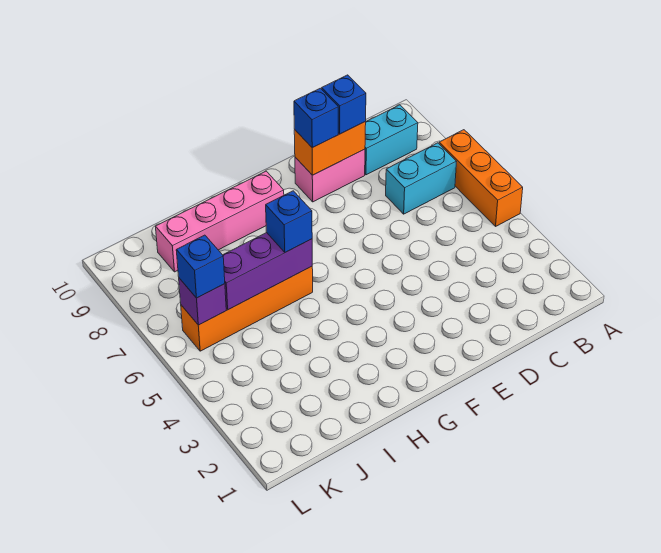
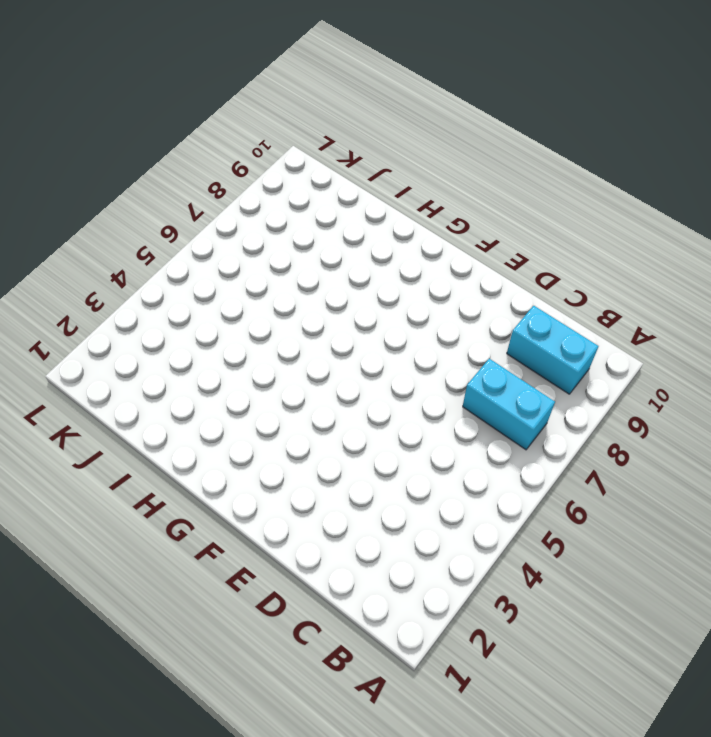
none -> orange 1x3 brick [439,130,523,226]
none -> pink 1x2 brick [295,149,365,202]
none -> pink 1x4 brick [155,171,284,272]

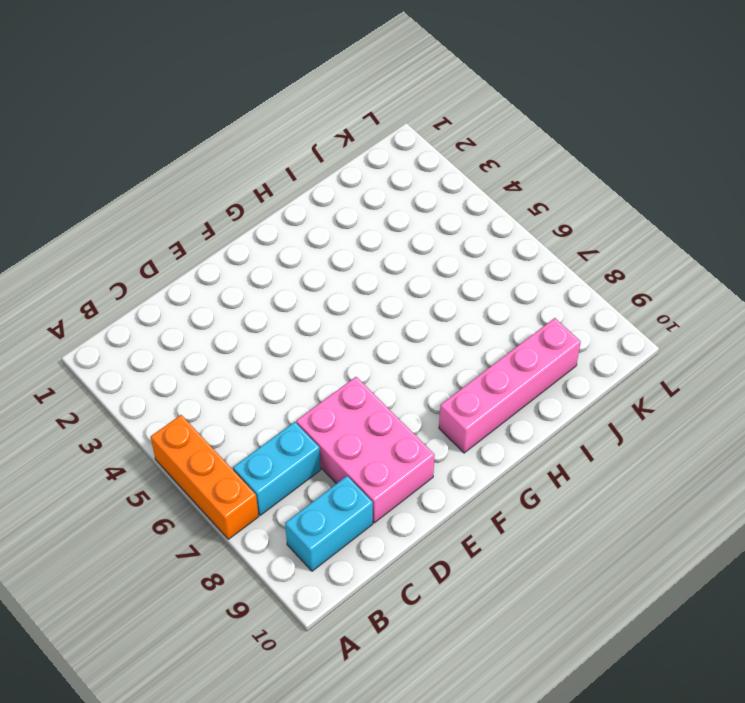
pink 2x3 brick [296,377,435,523] -> pink 1x2 brick [295,149,365,202]
none -> orange 1x4 brick [181,266,313,351]
none -> orange 1x2 brick [294,122,366,175]
none -> purple 1x3 brick [223,233,312,310]

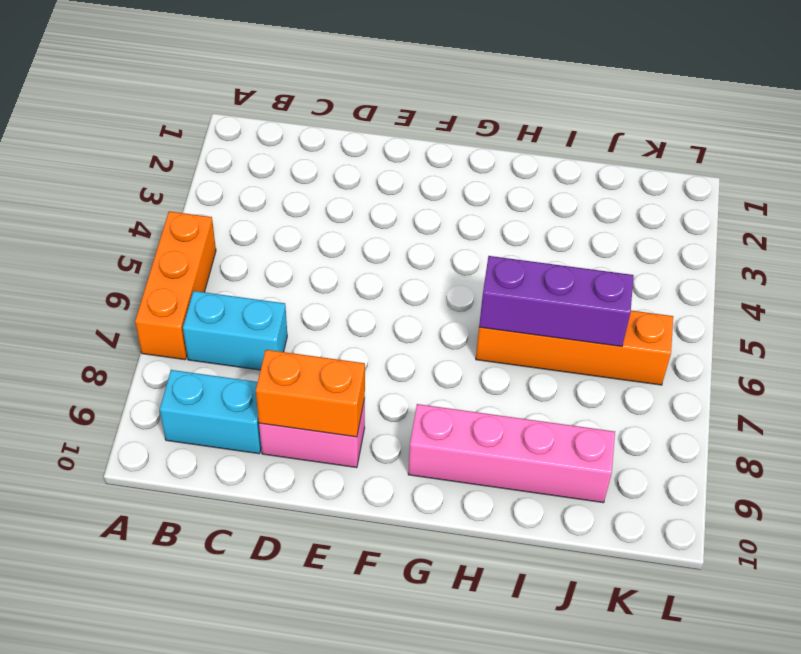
none -> purple 1x1 brick [179,278,226,325]
none -> blue 1x1 brick [322,75,366,134]
none -> blue 1x1 brick [294,88,338,148]

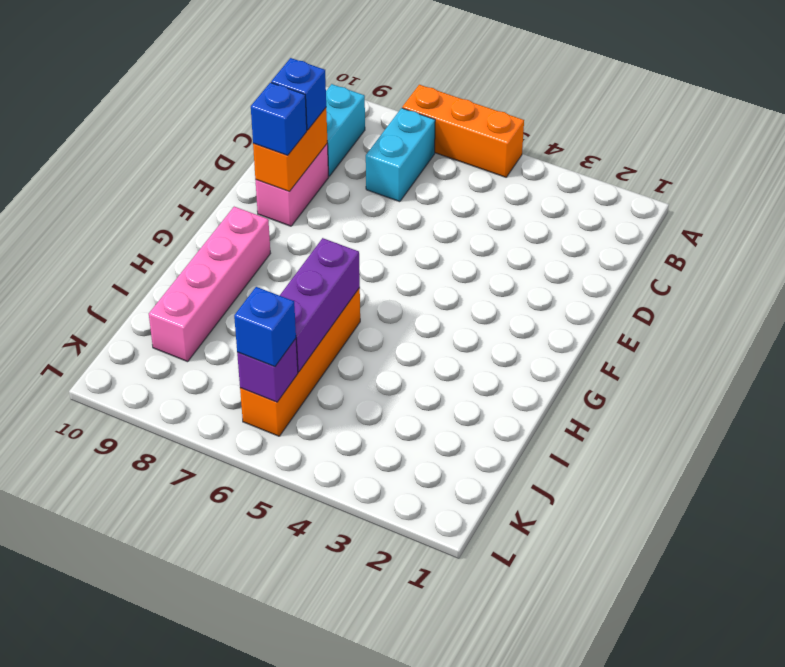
none -> blue 1x1 brick [266,191,312,252]

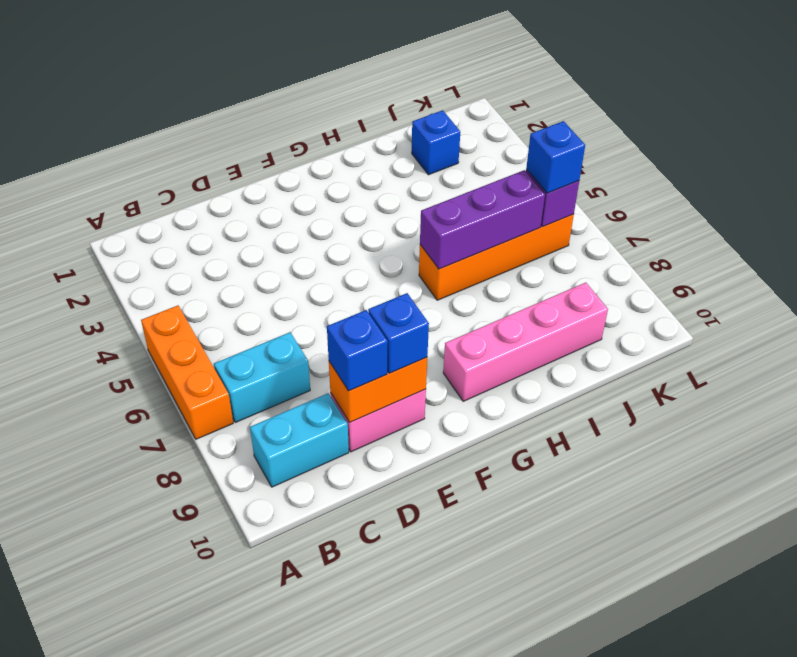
blue 1x1 brick [412,110,460,175] -> blue 1x1 brick moved to [266,191,312,252]

